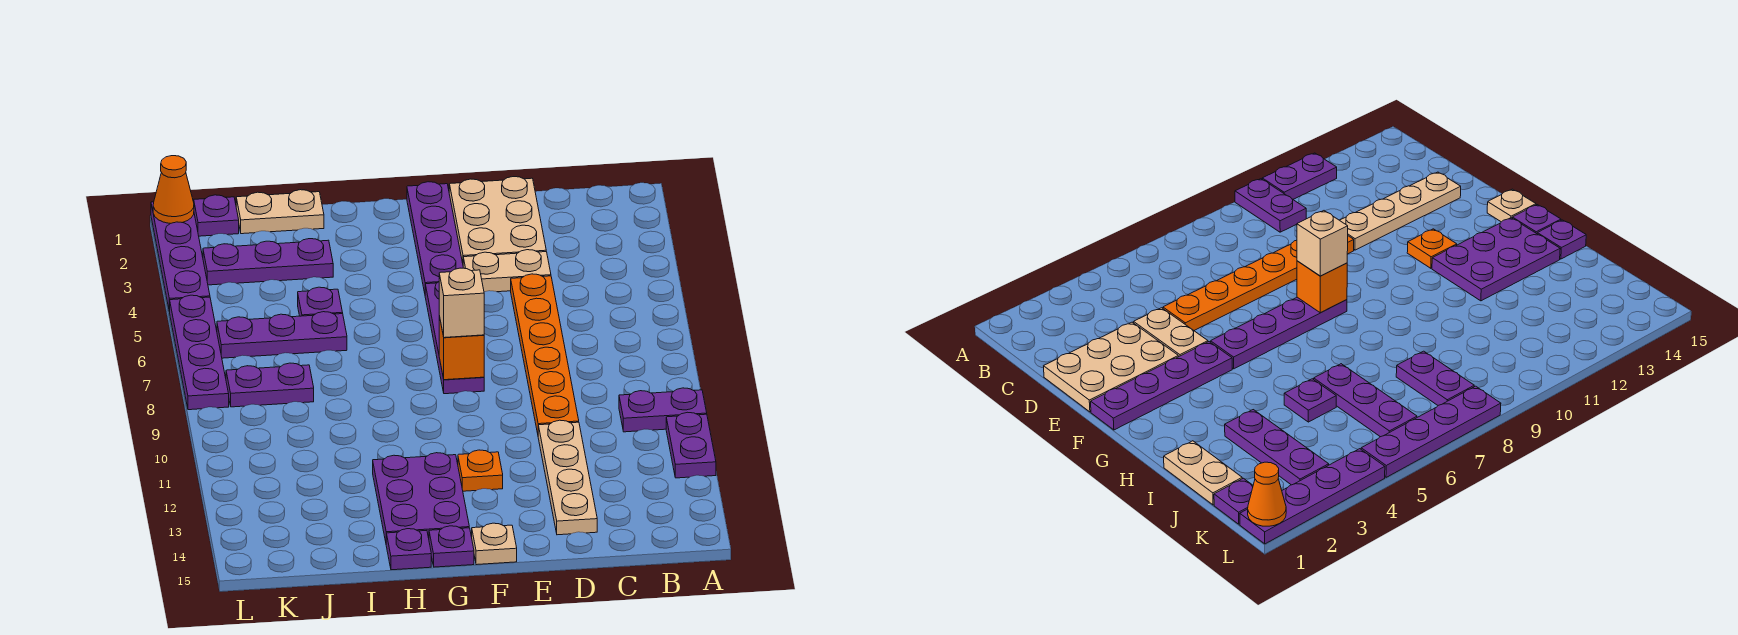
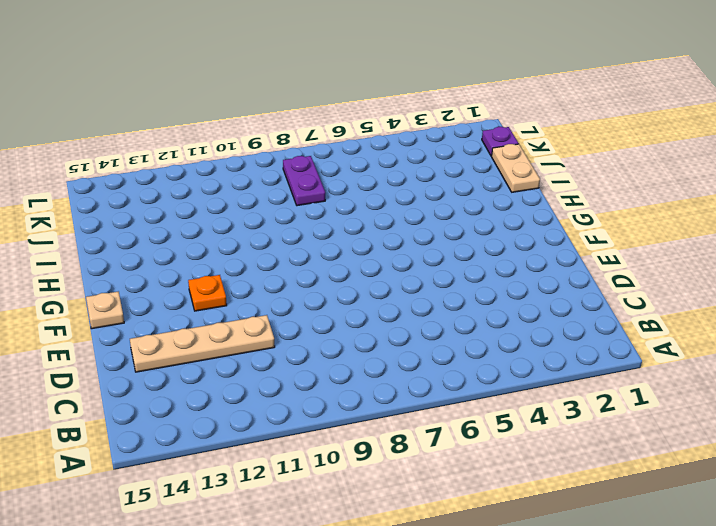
none -> purple 1x2 plate [619,388,707,432]
none -> purple 1x2 plate [666,412,716,478]
none -> tan 2x3 plate [449,177,546,263]

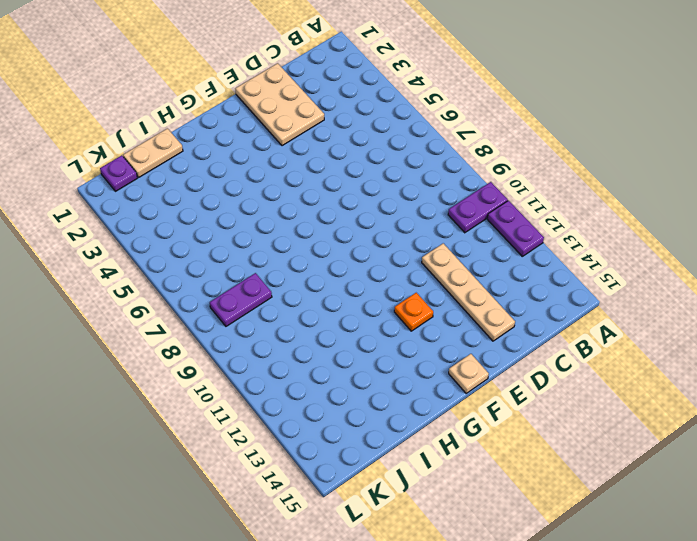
none -> tan 1x2 plate [463,250,551,292]
none -> orange 1x6 plate [511,274,579,433]
none -> purple 1x4 plate [407,182,463,293]

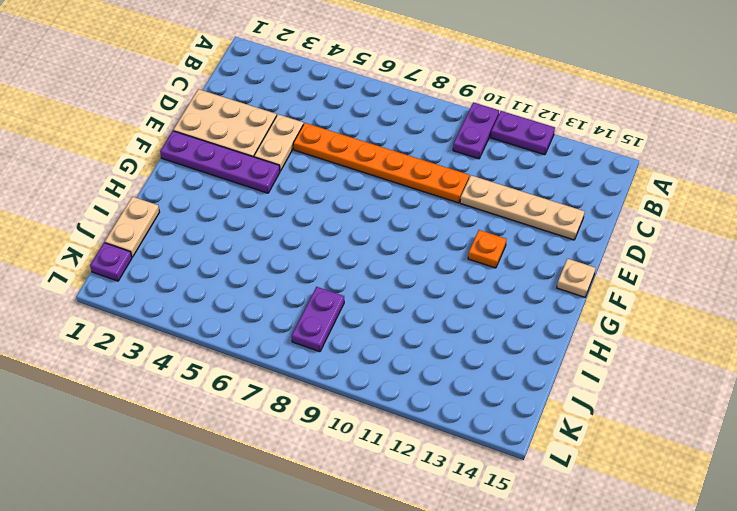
none -> purple 1x4 plate [425,282,484,394]
none -> purple 2x3 plate [373,453,469,541]
none -> purple 1x1 plate [429,526,474,567]

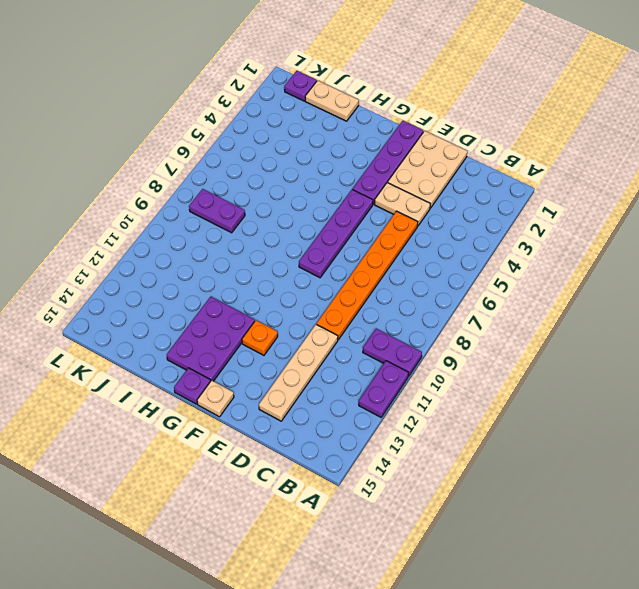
none -> purple 1x1 plate [386,529,431,570]
none -> purple 1x3 plate [203,239,333,285]
none -> purple 1x1 plate [298,287,343,316]

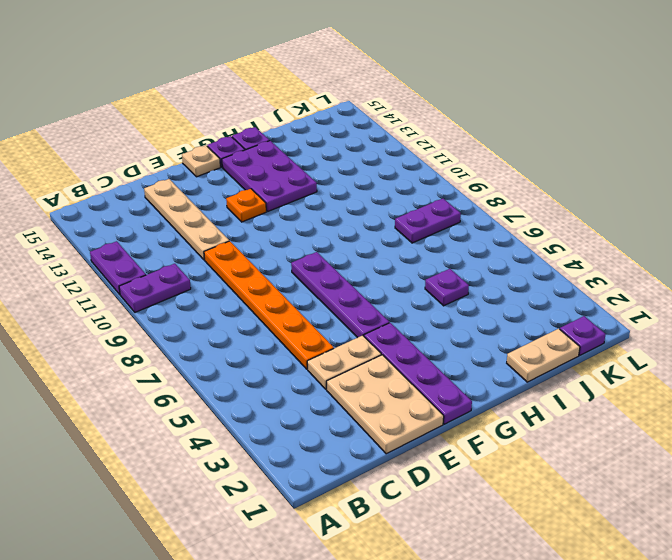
none -> purple 1x3 plate [203,239,333,285]
none -> purple 1x3 plate [217,312,347,358]
none -> purple 1x4 plate [151,202,210,312]

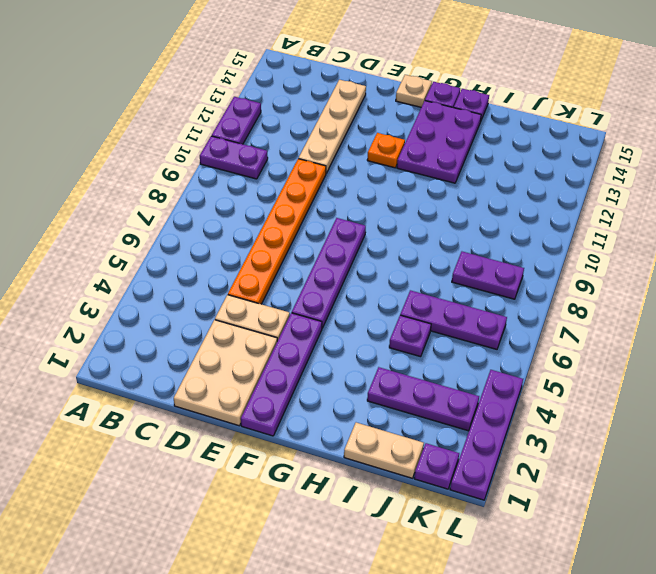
none -> purple 1x4 plate [170,295,229,410]
none -> orange 1x1 brick [439,316,484,380]
none -> orange 1x1 cone [153,156,194,224]

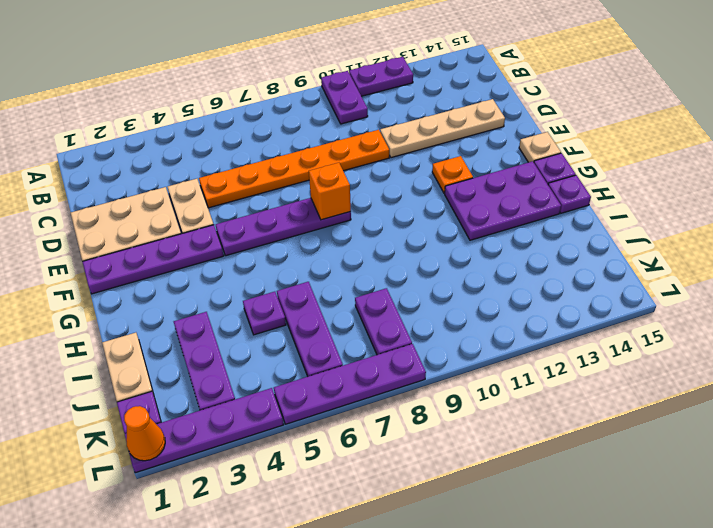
none -> tan 1x1 brick [439,268,484,338]

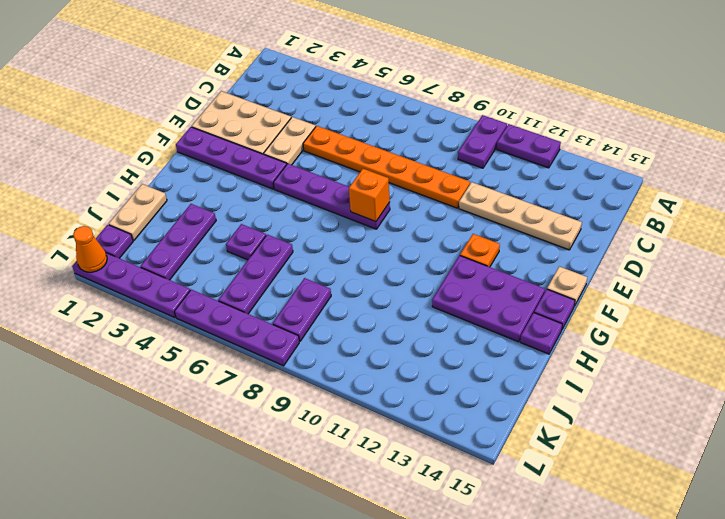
none -> tan 1x1 brick [439,268,484,338]

